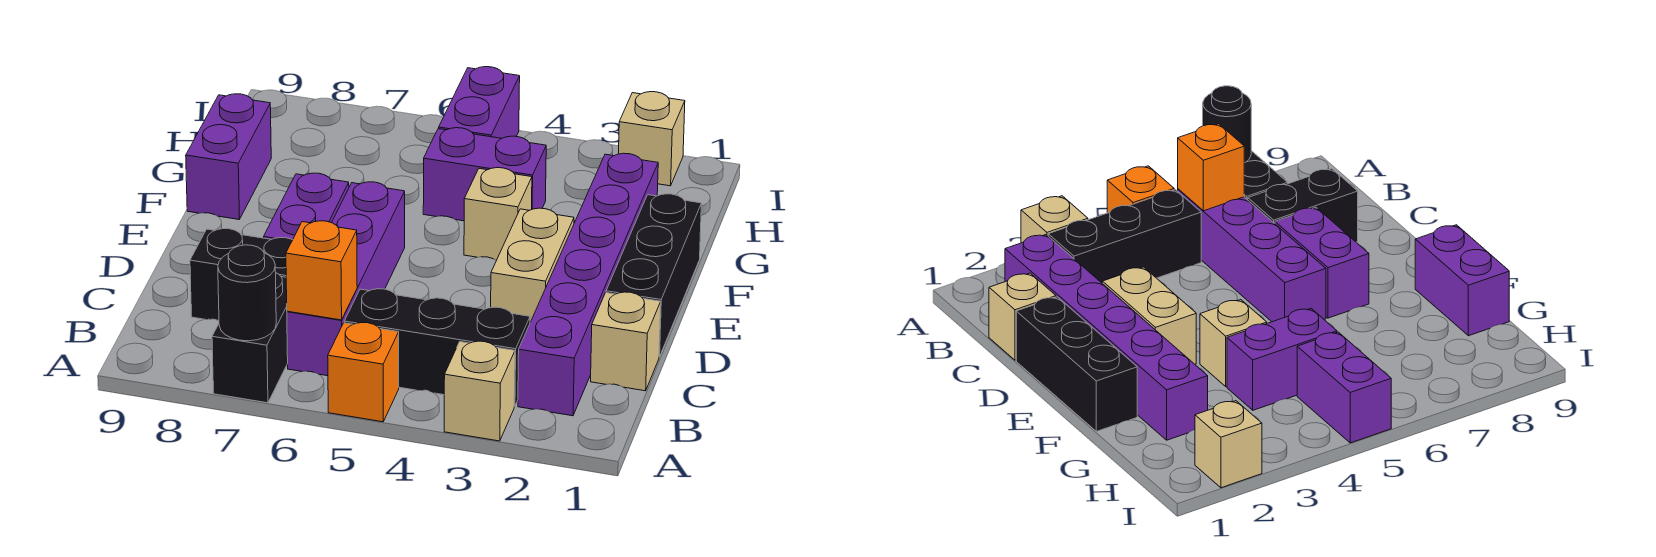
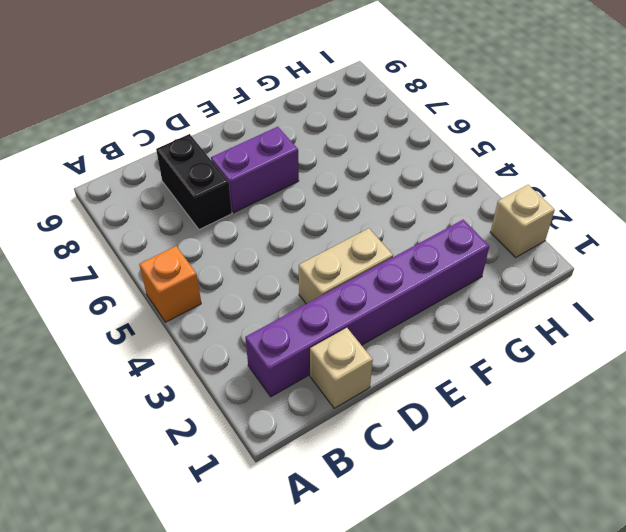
none -> tan 1x1 brick [444,341,515,441]
none -> black 1x2 brick [212,273,288,403]
none -> black 1x3 brick [344,289,530,406]

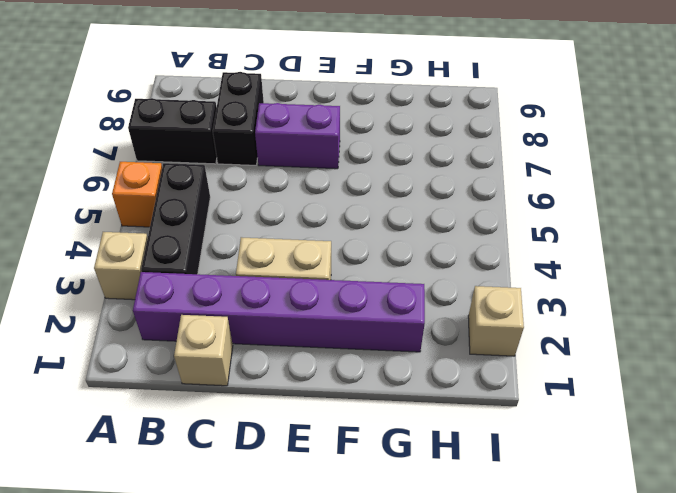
none -> purple 1x4 brick [287,182,405,376]
none -> black 1x3 brick [606,194,701,357]
none -> tan 1x1 brick [464,168,532,260]

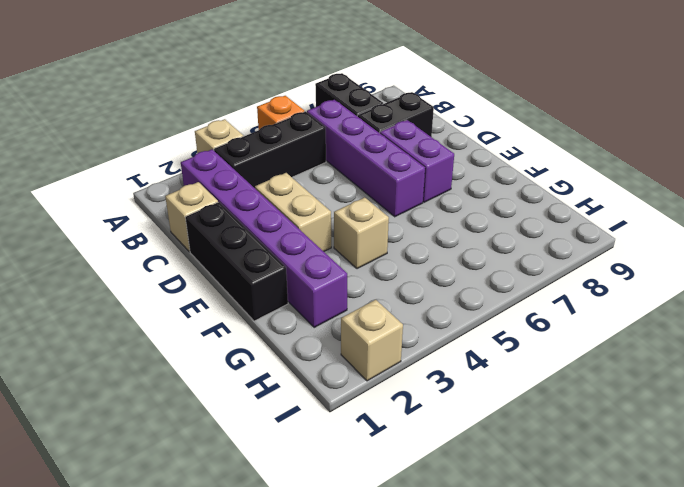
none -> purple 1x2 brick [186,94,271,219]
none -> purple 1x2 brick [423,128,546,221]
none -> purple 1x2 brick [439,67,520,138]

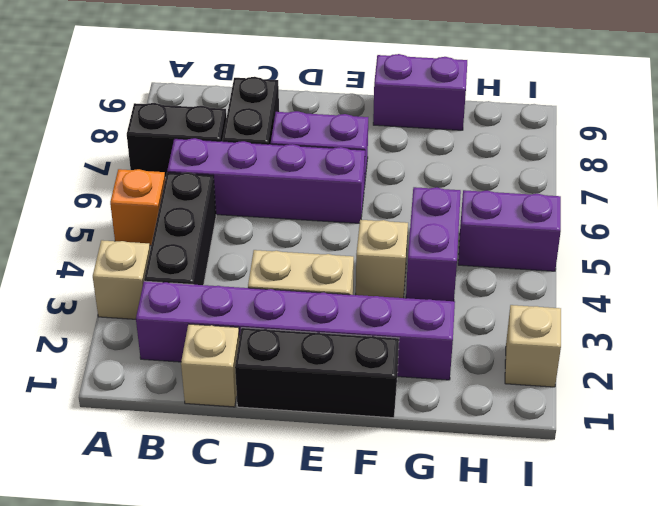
none -> black 1x1 round brick [218,245,276,341]
none -> orange 1x1 brick [286,221,357,320]

